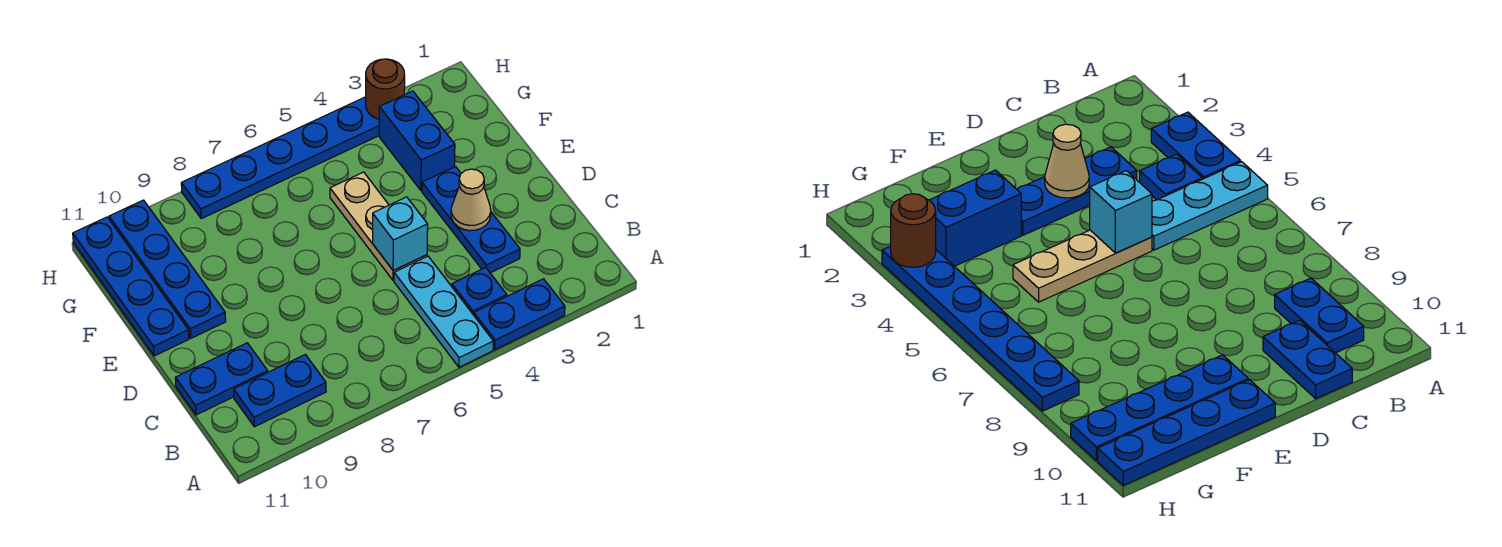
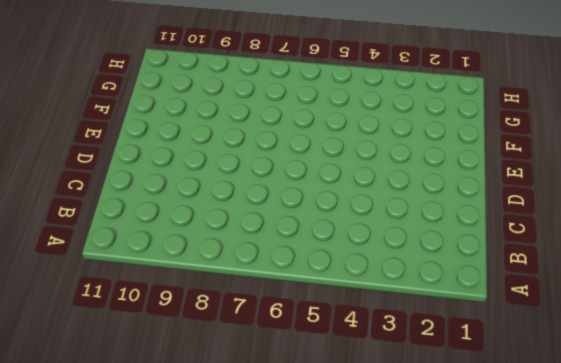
none -> blue 1x2 plate [474,279,565,350]
none -> cyan 1x3 plate [394,256,493,367]
none -> blue 1x1 plate [452,267,507,315]

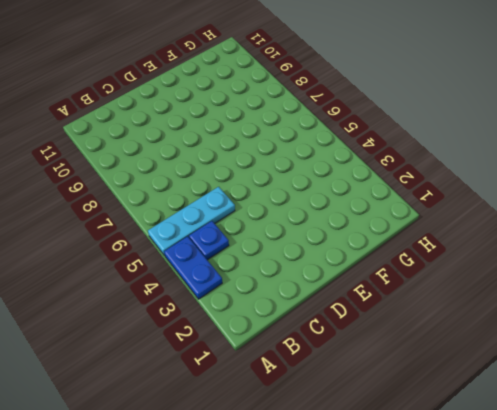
none -> blue 1x2 plate [234,355,326,427]
none -> blue 1x3 plate [422,167,520,273]
none -> blue 1x2 plate [175,343,268,415]

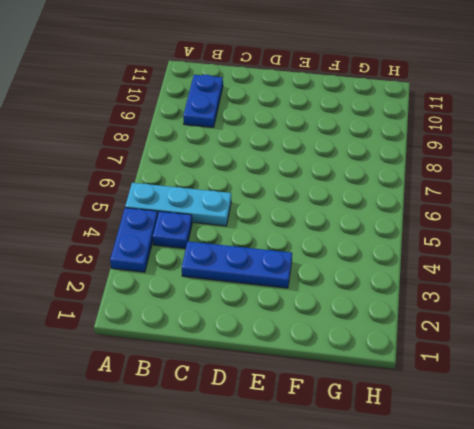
none -> blue 1x2 plate [175,343,268,415]
none -> tan 1x3 plate [330,172,427,281]
none -> blue 1x4 plate [109,200,226,338]

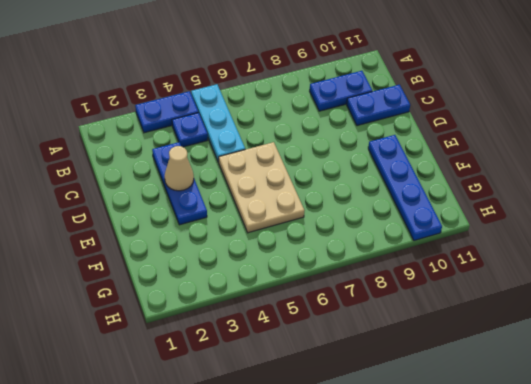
tan 2x3 plate [218,142,305,233] -> tan 1x3 plate [330,172,427,281]
none -> blue 1x4 plate [73,217,189,356]
none -> blue 1x2 brick [379,91,455,191]
none -> blue 1x6 plate [181,97,379,219]

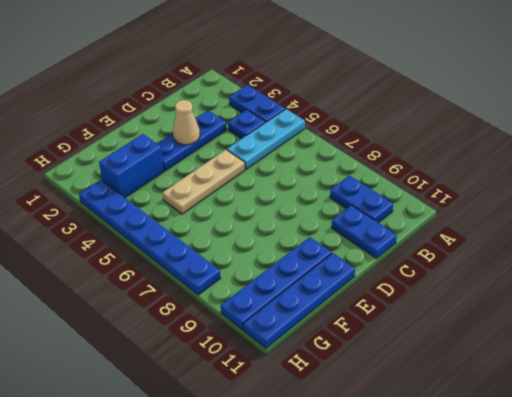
none -> cyan 1x1 brick [373,197,428,271]
none -> brown 1x1 round brick [366,59,405,119]

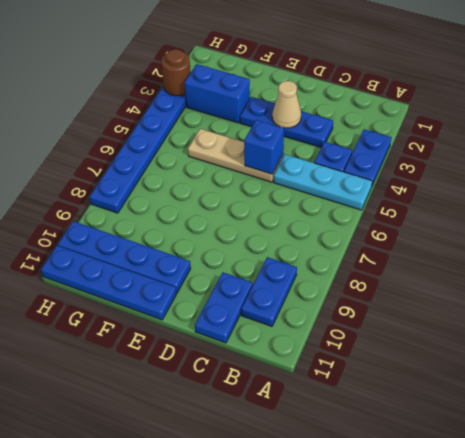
blue 1x1 brick [244,120,284,174] -> cyan 1x1 brick [373,197,428,271]

